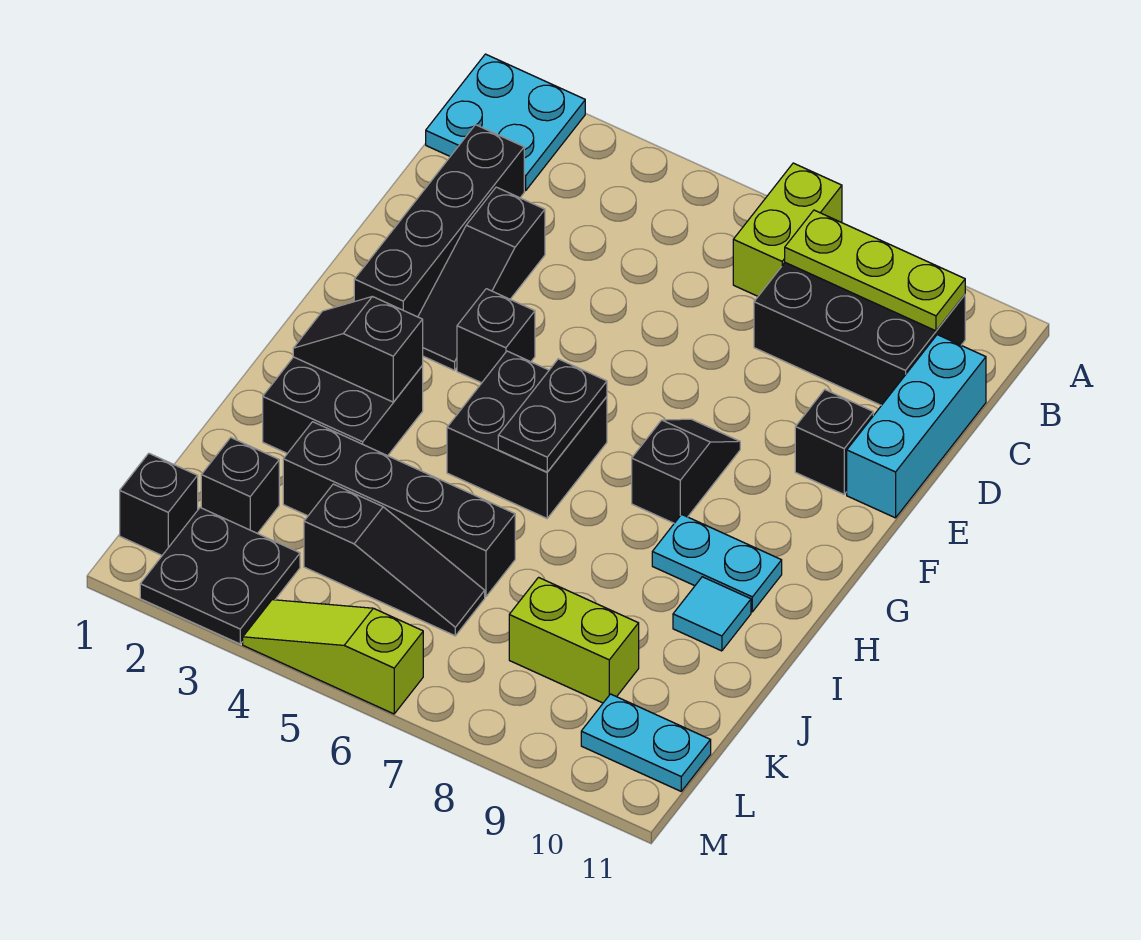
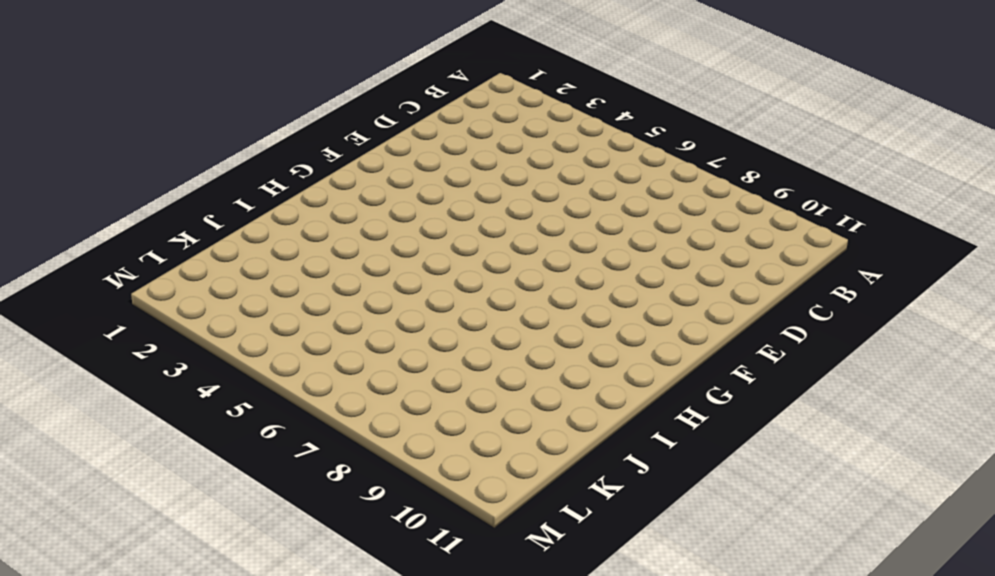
none -> cyan 2x2 plate [426,54,585,191]
none -> lime 1x2 brick [733,163,842,296]
none -> black 2x3 brick [754,263,965,405]

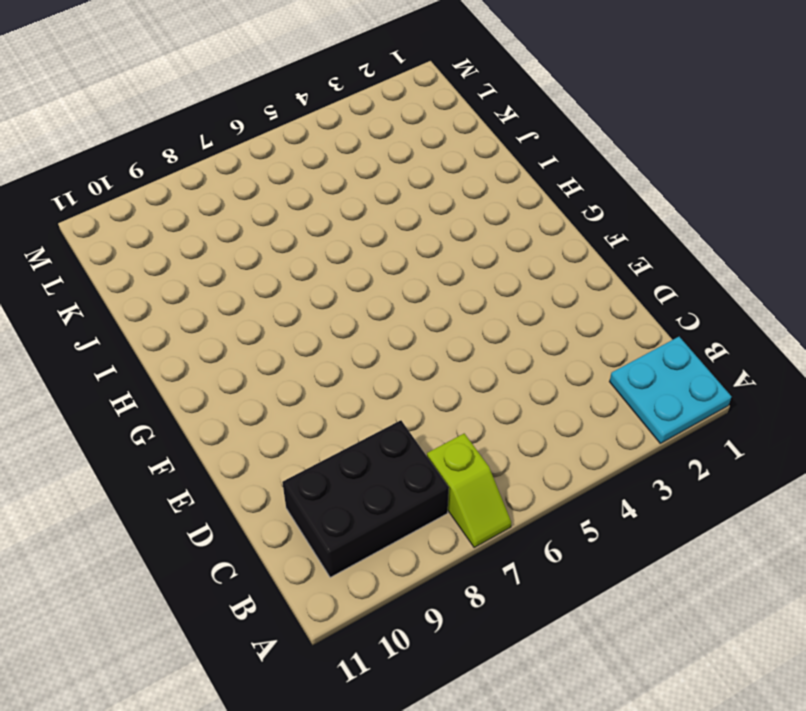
lime 1x2 slope [427,434,511,548] -> lime 1x2 brick [733,163,842,296]
none -> black 1x4 brick [354,125,524,317]
none -> cyan 1x3 brick [847,335,986,518]
none -> black 1x3 slope [418,187,545,370]

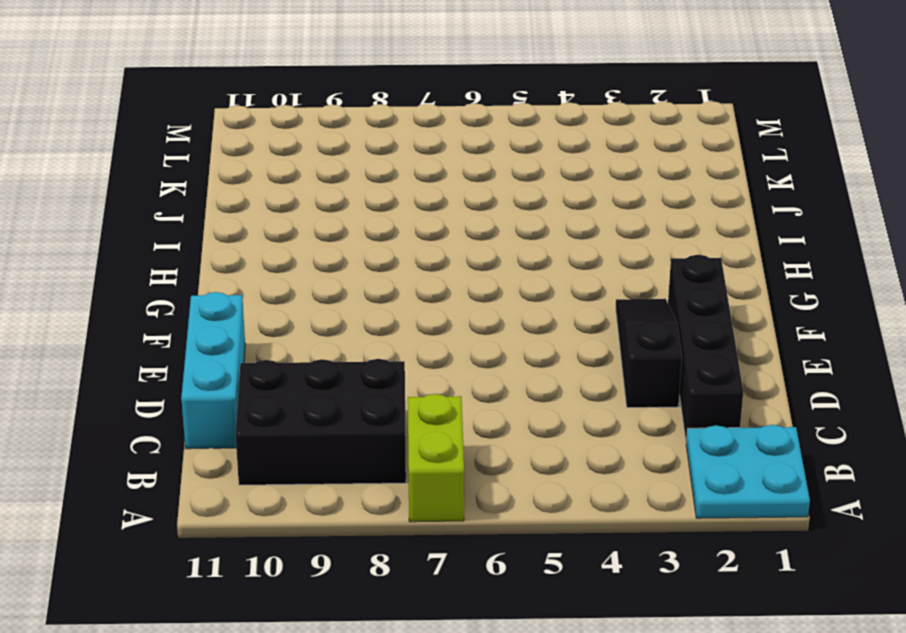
none -> black 1x1 brick [795,390,873,494]
none -> black 1x1 brick [457,289,535,383]
none -> black 1x2 slope [632,419,740,523]

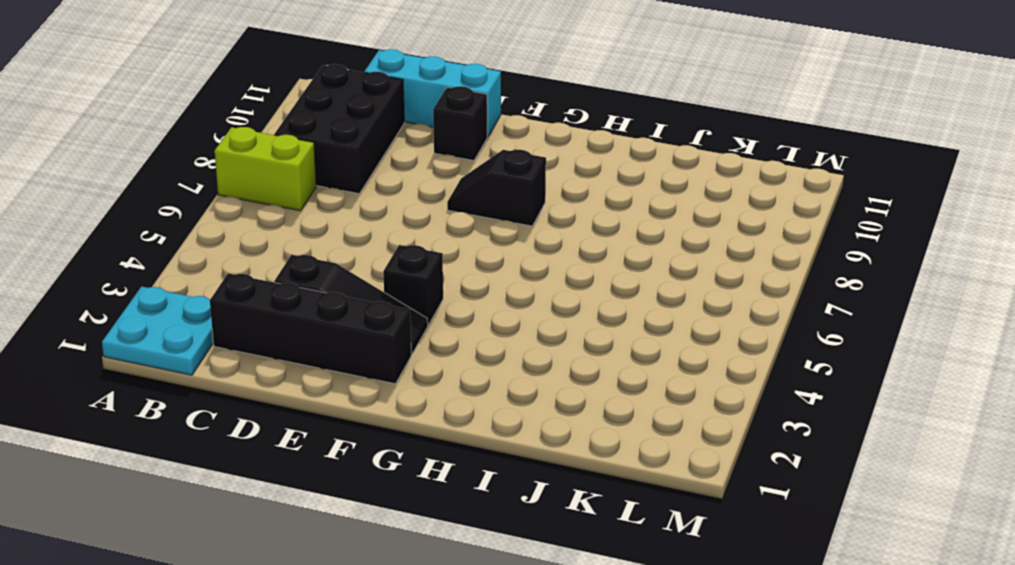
none -> black 2x2 brick [447,351,607,518]
none -> black 2x2 brick [263,357,423,456]
none -> cyan 1x2 plate [652,514,782,612]

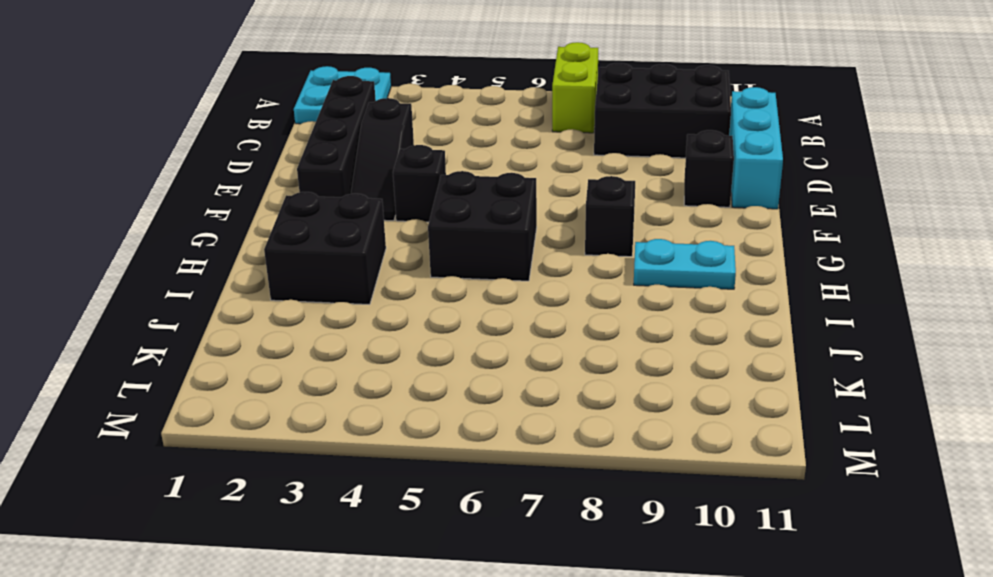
none -> cyan 1x1 tile [673,577,751,651]
none -> black 1x4 brick [283,422,515,597]
none -> black 1x1 brick [201,438,279,533]

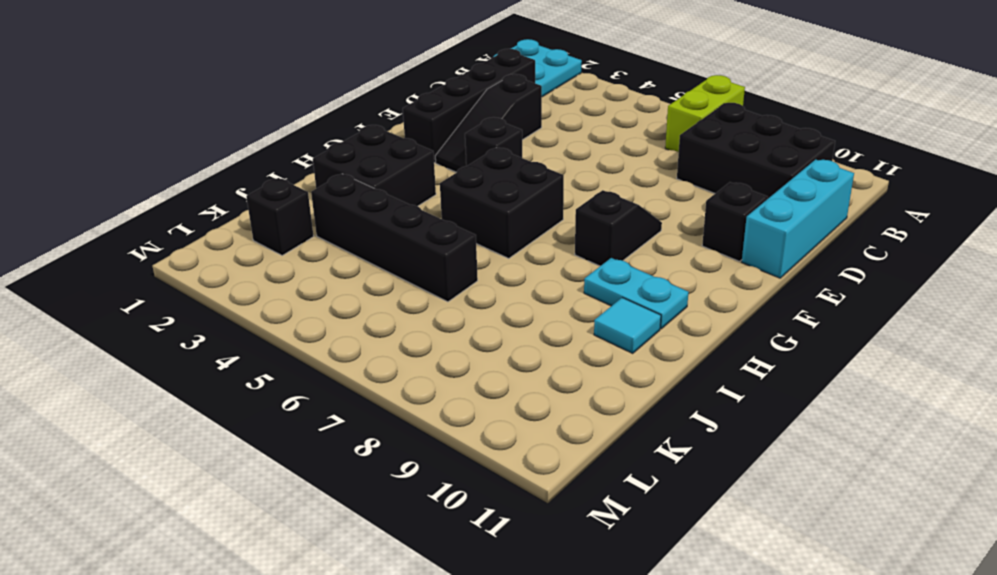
none -> black 1x3 slope [304,484,485,636]
none -> lime 1x2 brick [509,577,639,703]
none -> black 1x1 brick [120,453,198,555]

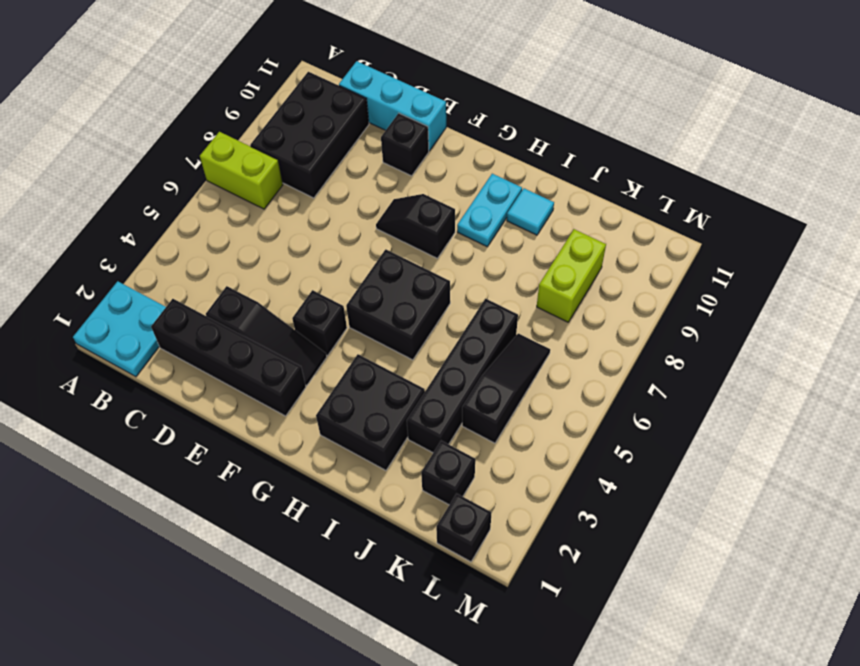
none -> black 2x2 plate [140,508,300,644]
none -> cyan 1x2 plate [581,694,711,791]
none -> lime 1x3 slope [243,600,423,714]

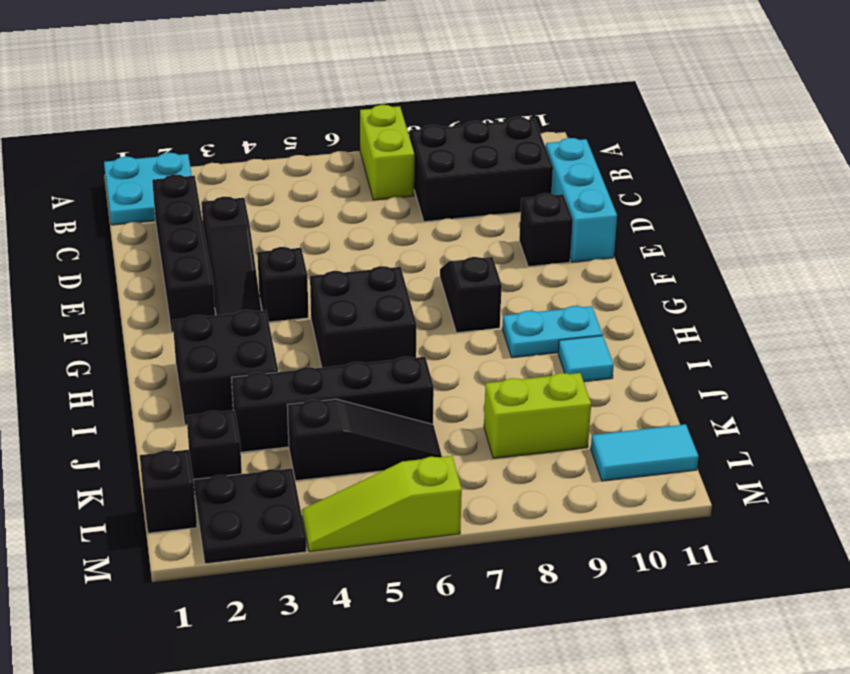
cyan 1x2 tile [591,424,699,481] -> cyan 1x2 plate [581,694,711,791]
none -> lime 1x3 plate [785,210,965,331]
none -> black 1x2 plate [498,359,607,472]
none -> black 1x2 slope [293,296,423,402]

